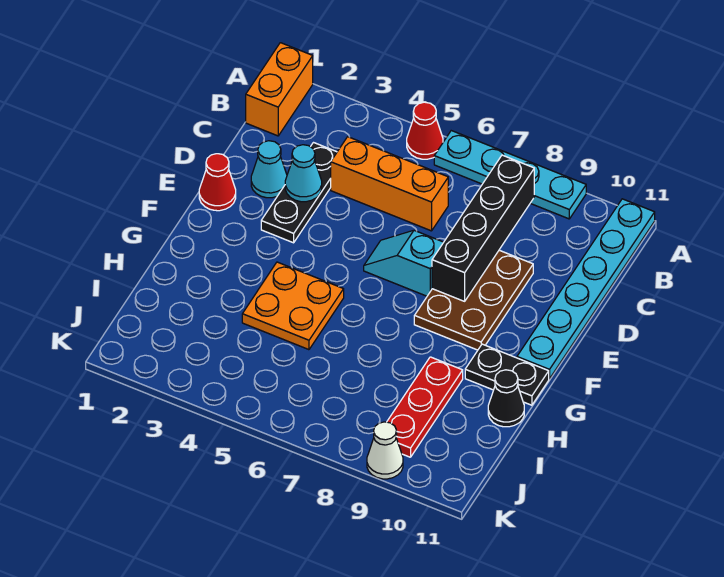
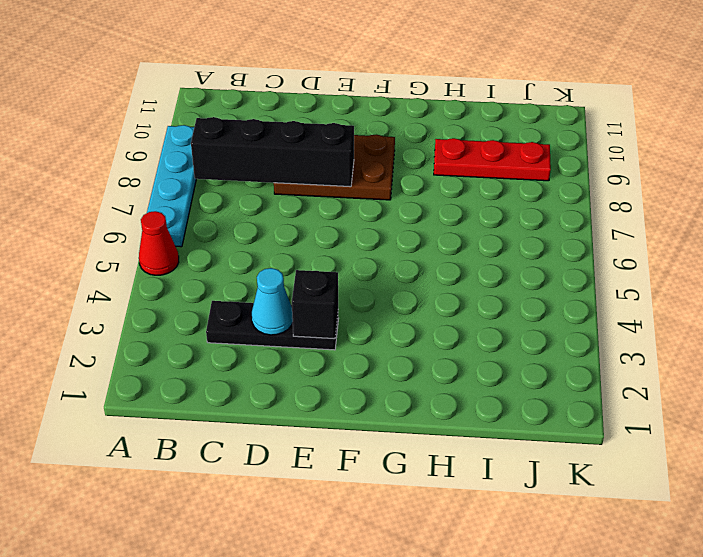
black 1x1 brick [292,270,338,339] -> none
none -> orange 1x2 brick [246,43,313,136]
none -> cyan 1x6 plate [517,199,655,379]
none -> orange 1x3 brick [331,137,448,231]

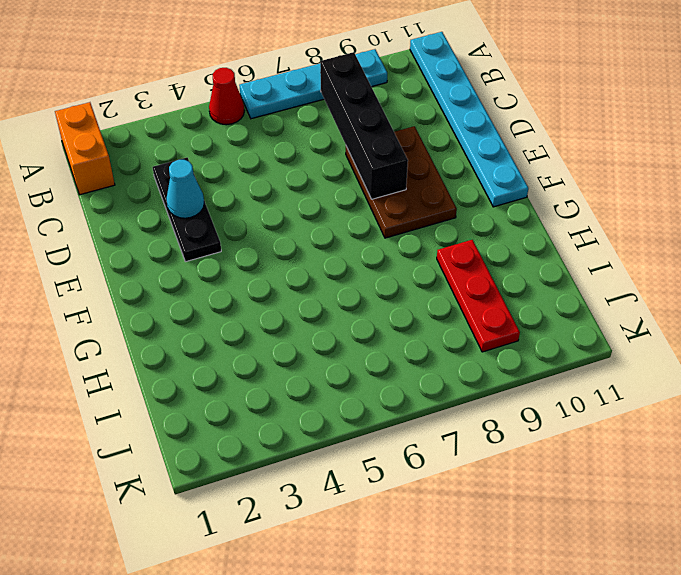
none -> orange 1x3 brick [331,137,448,231]
none -> cyan 1x1 cone [251,141,287,198]
none -> red 1x1 cone [199,154,236,211]

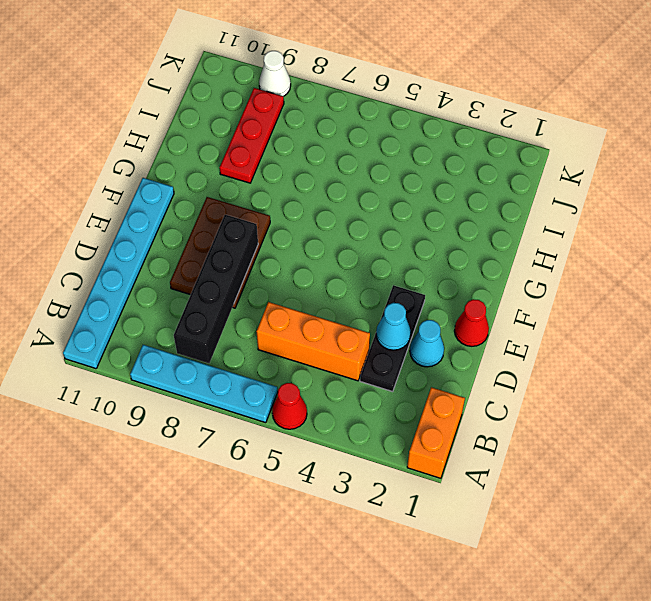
none -> cyan 1x2 slope [364,230,444,296]
none -> orange 2x2 plate [242,262,344,350]
none -> black 1x2 plate [465,344,549,405]

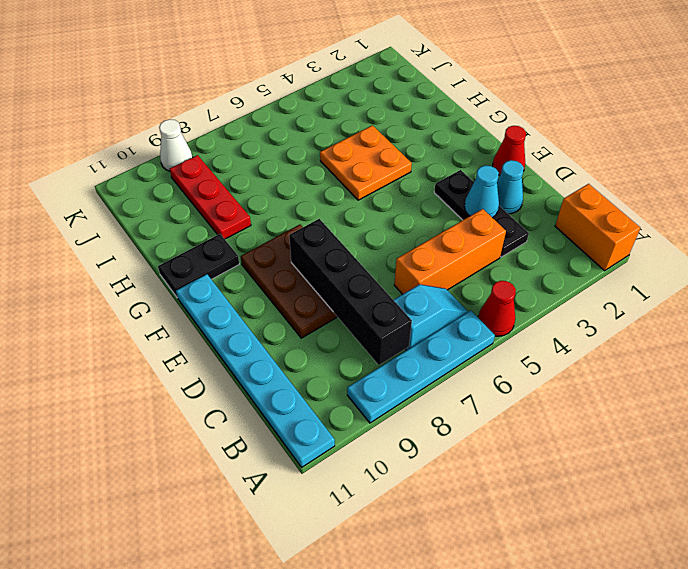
cyan 1x2 slope [394,284,468,350] -> cyan 1x2 slope moved to [364,230,444,296]
none -> black 1x1 cone [488,370,524,427]

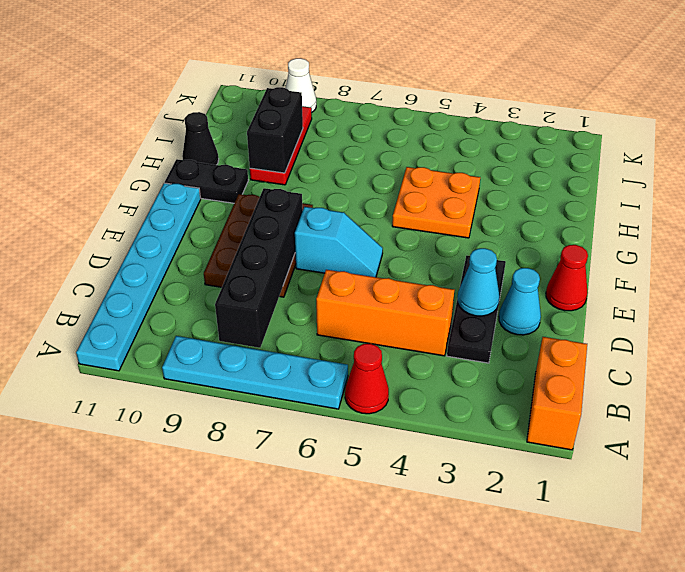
black 1x2 brick [247,87,303,173] -> none

